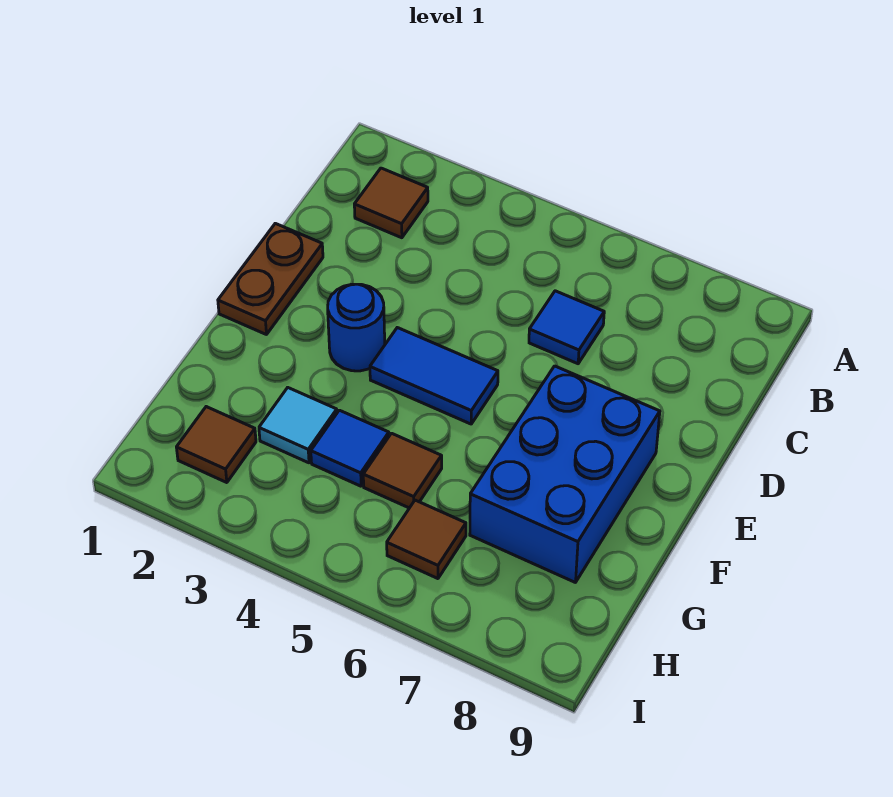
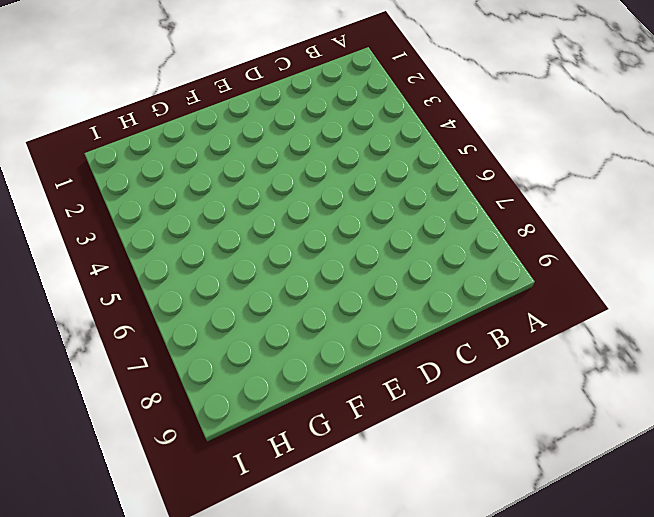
none -> brown 1x1 tile [354,168,428,238]
none -> blue 1x1 tile [529,291,604,364]

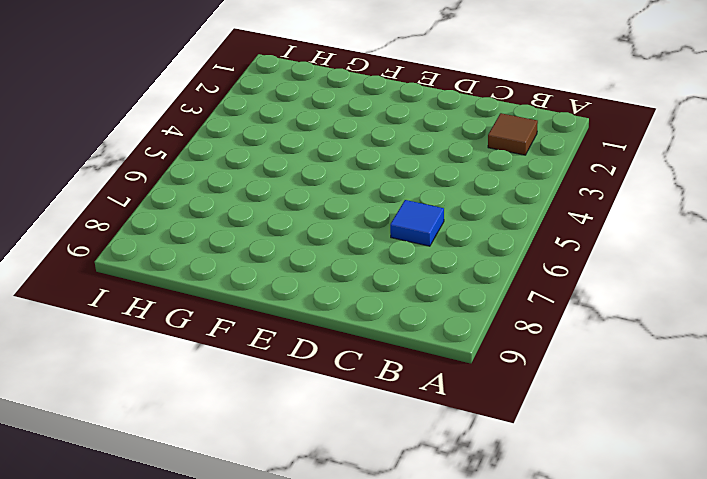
none -> brown 1x2 plate [218,223,323,335]
none -> blue 1x1 round brick [328,284,385,371]

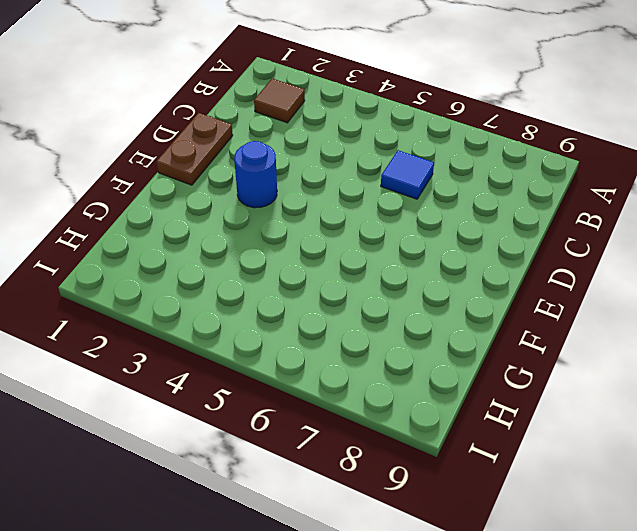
none -> blue 1x2 tile [370,328,498,424]
none -> blue 2x3 brick [470,366,660,583]

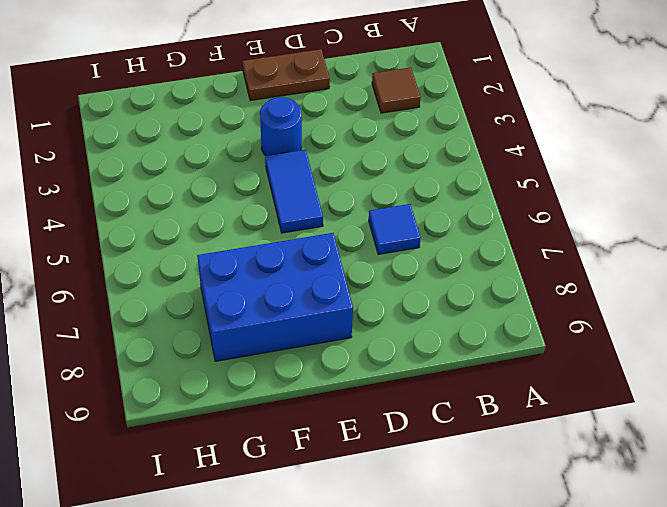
none -> cyan 1x1 tile [259,388,337,463]
none -> blue 1x1 tile [311,410,389,486]

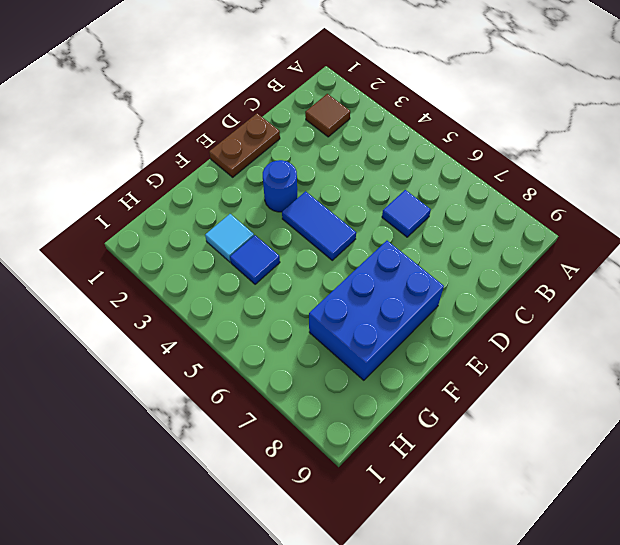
none -> brown 1x1 tile [363,433,442,508]
none -> brown 1x1 tile [176,407,256,483]

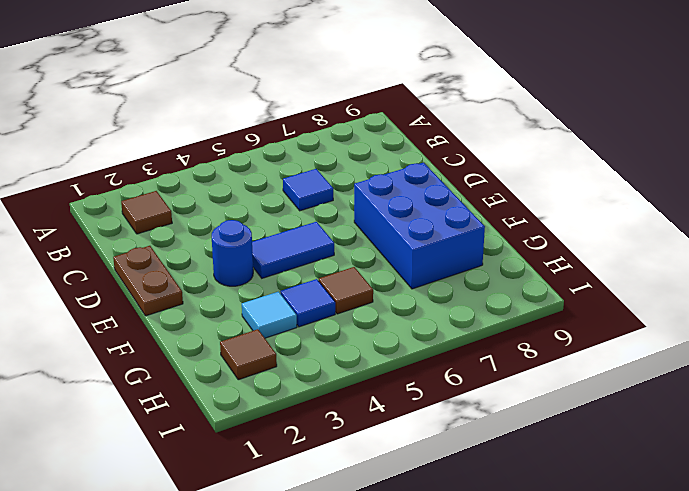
none -> brown 1x1 tile [387,500,466,579]

